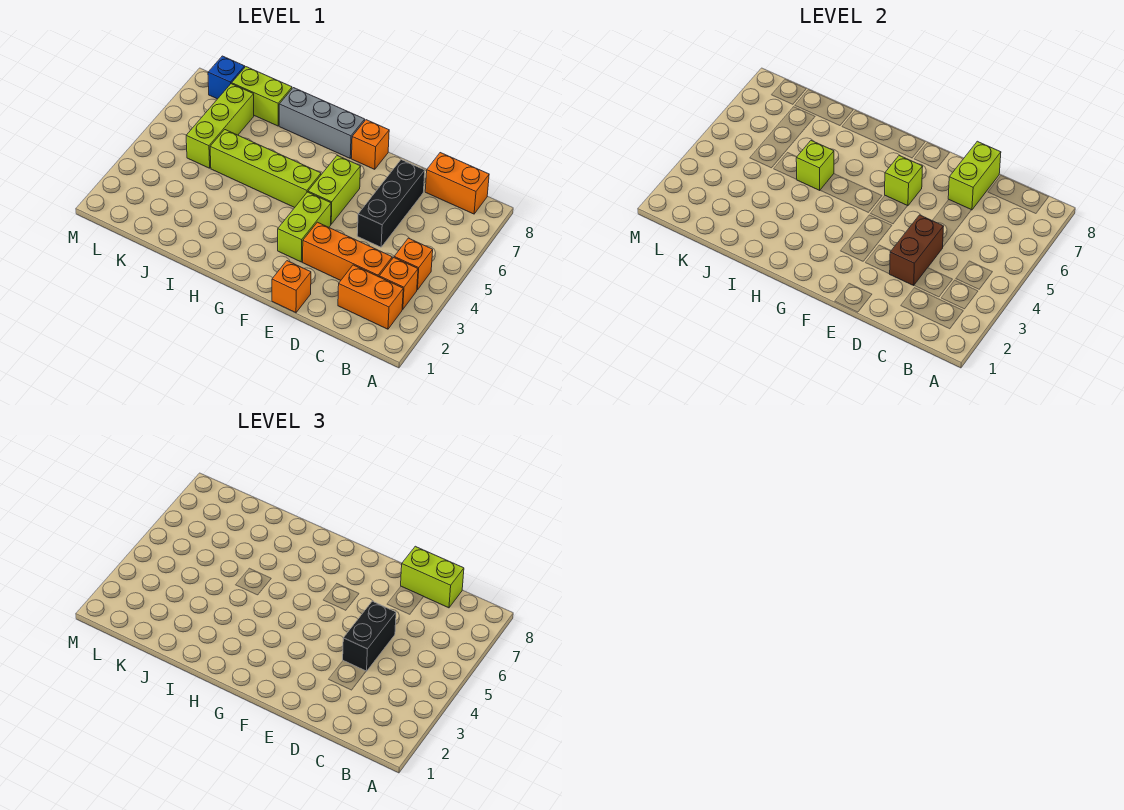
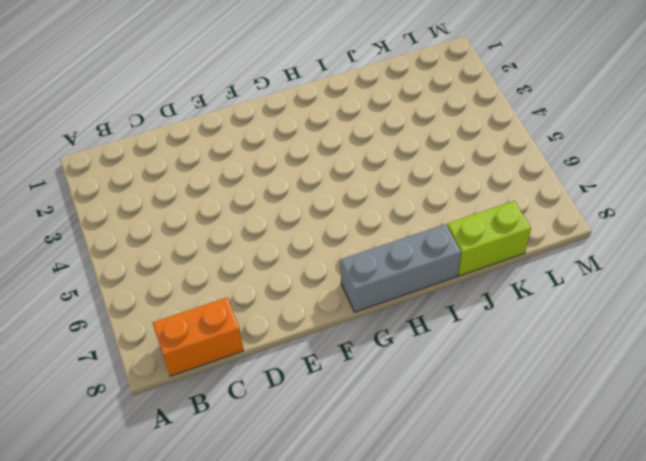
none -> orange 1x2 brick [338,265,403,329]
none -> orange 1x1 brick [379,258,418,310]
none -> orange 1x1 brick [394,238,433,290]

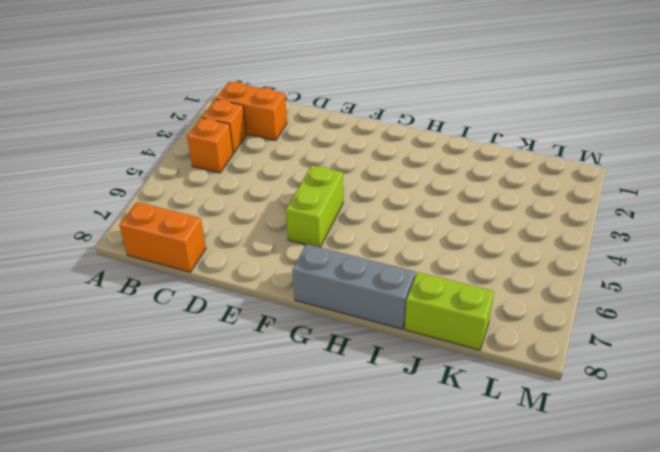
none -> orange 1x3 brick [303,222,392,280]
none -> black 1x3 brick [357,160,425,247]
none -> orange 1x1 brick [272,261,311,313]

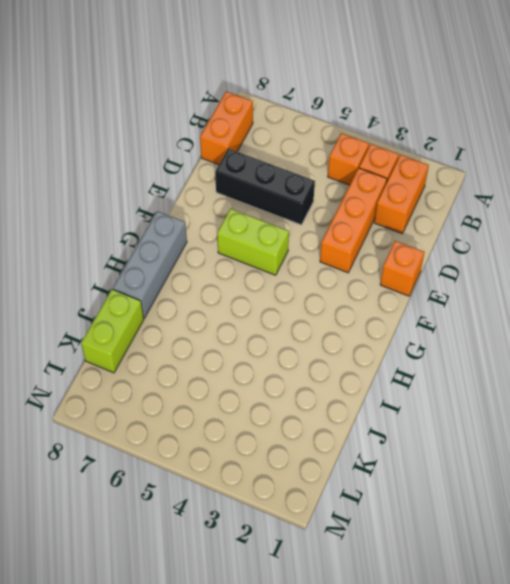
none -> lime 1x2 brick [278,192,331,262]
none -> orange 1x1 brick [352,120,389,169]
none -> lime 1x4 brick [210,130,321,208]

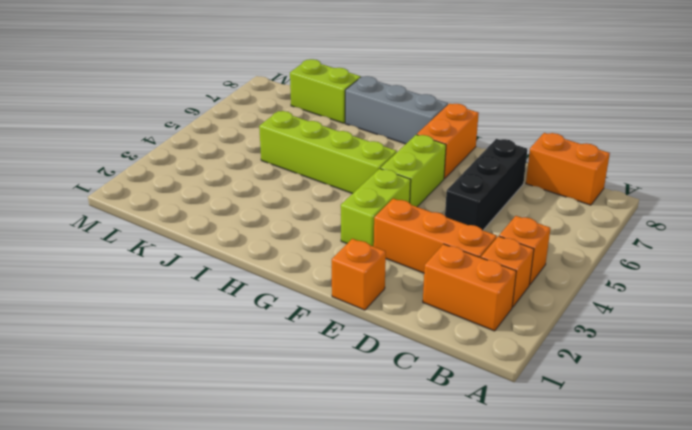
orange 1x2 brick [417,104,479,179] -> orange 1x1 brick [352,120,389,169]
none -> lime 1x3 brick [186,84,254,168]
none -> blue 1x1 brick [208,56,245,99]
none -> brown 1x2 brick [890,215,944,285]

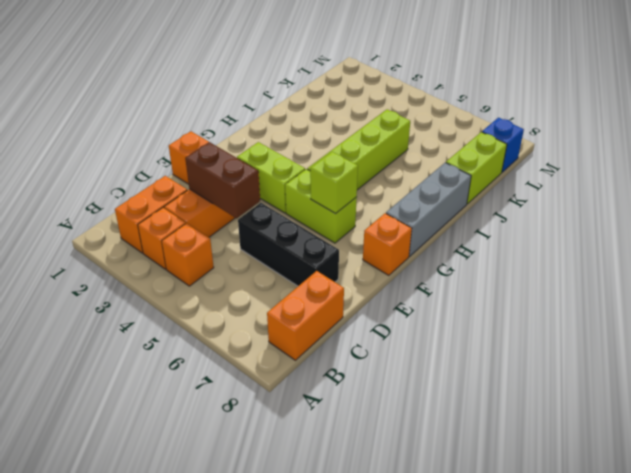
none -> lime 1x3 brick [186,84,254,168]
none -> lime 1x2 brick [948,141,1001,210]
none -> lime 1x1 brick [796,141,834,191]

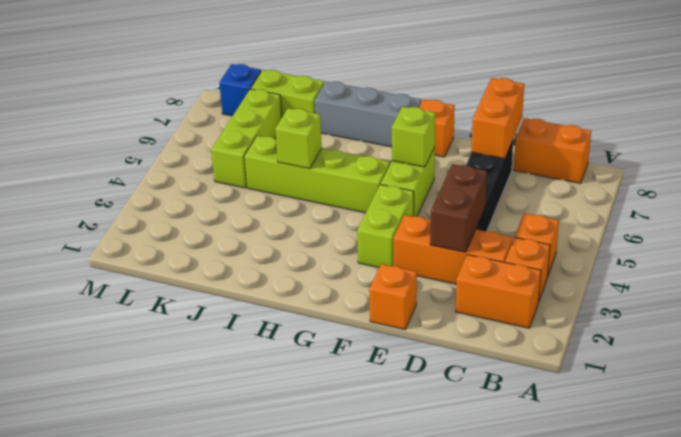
orange 1x2 brick [472,78,524,159] -> lime 1x2 brick [948,141,1001,210]
none -> lime 1x2 brick [401,546,464,608]
none -> black 1x2 brick [343,601,396,671]

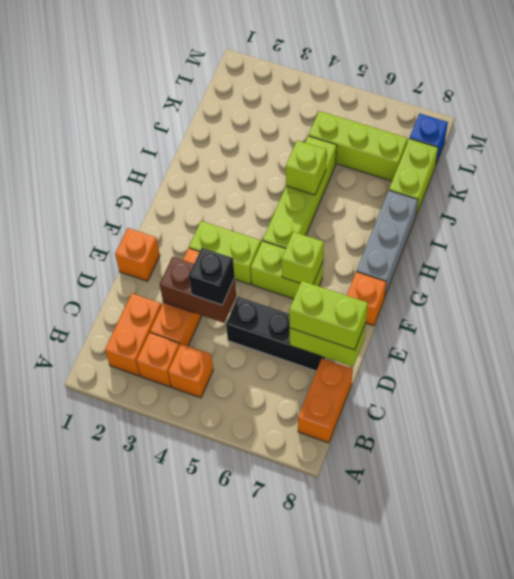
black 1x1 brick [189,248,235,305] -> black 1x2 brick [343,601,396,671]
lime 1x2 brick [289,281,368,350] -> lime 1x2 brick turned to [401,546,464,608]

